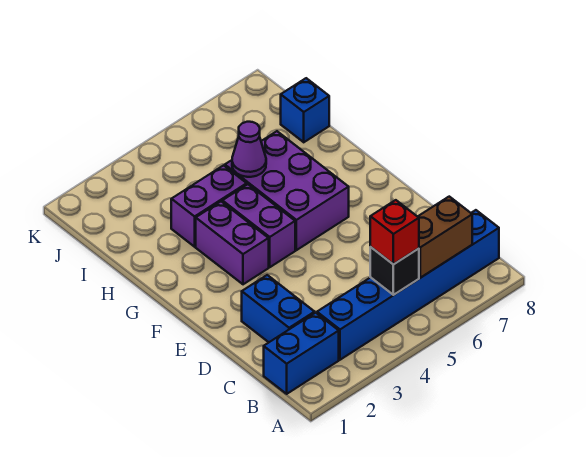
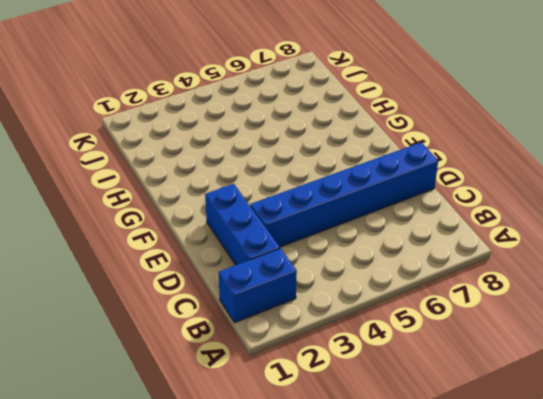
blue 1x3 brick [205,184,280,265] -> blue 1x2 brick [242,275,315,342]
blue 1x6 brick [250,142,438,247] -> blue 1x6 brick moved to [317,210,499,360]
none -> purple 1x2 brick [196,201,269,284]
none -> purple 1x2 brick [222,184,295,267]
none -> purple 2x3 brick [225,131,349,250]

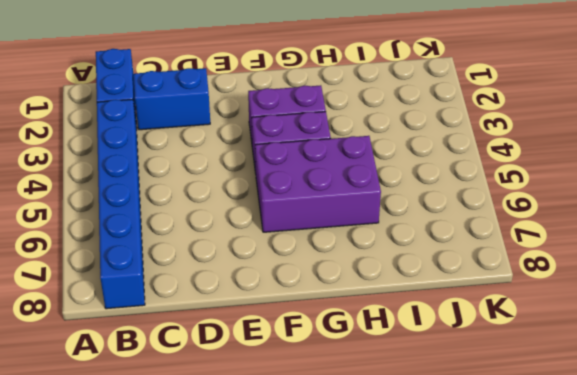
none -> purple 1x2 brick [171,165,247,247]
none -> blue 1x1 brick [281,78,329,142]
none -> black 1x1 brick [370,247,419,295]

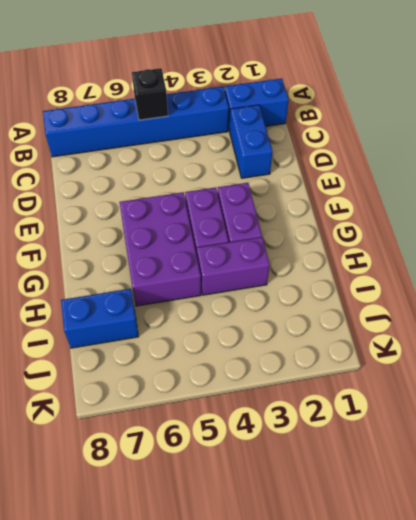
blue 1x2 brick [61,289,139,348] -> blue 1x1 brick [281,78,329,142]
none -> brown 1x2 brick [418,197,472,278]
none -> purple 1x1 cone [232,122,266,177]
none -> red 1x1 brick [370,200,419,264]

